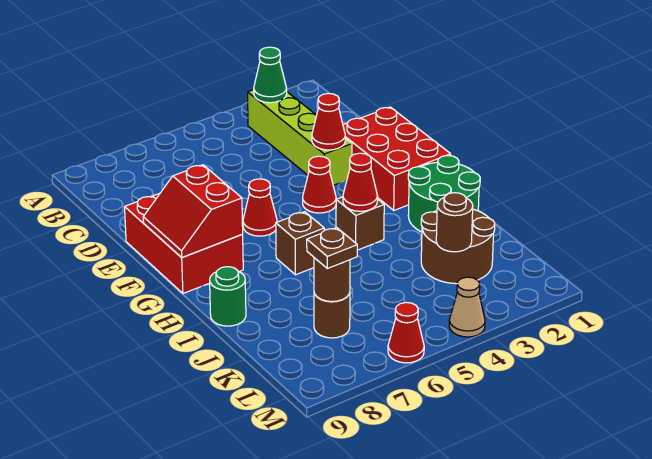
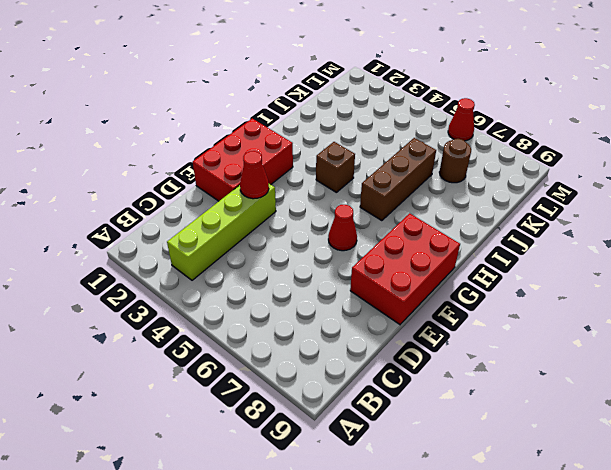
brown 1x3 brick [360,138,436,221] -> brown 1x1 brick [276,212,324,275]
none -> red 1x1 cone [303,156,336,213]
none -> green 2x2 round brick [408,155,480,232]
none -> green 1x1 round brick [210,267,246,326]

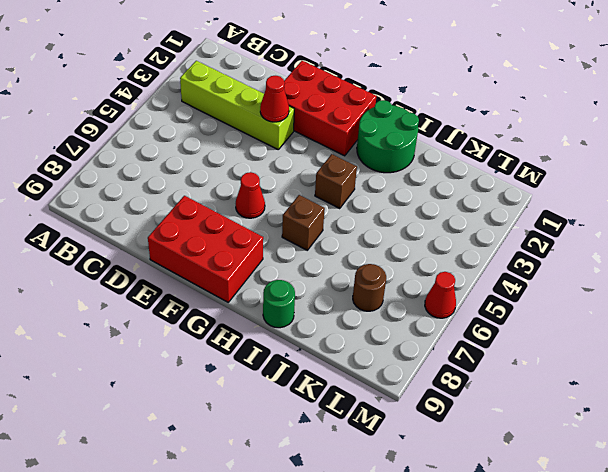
none -> red 1x1 cone [303,156,336,213]
none -> brown 2x2 round brick [421,209,495,284]
none -> tan 1x1 cone [449,277,485,337]

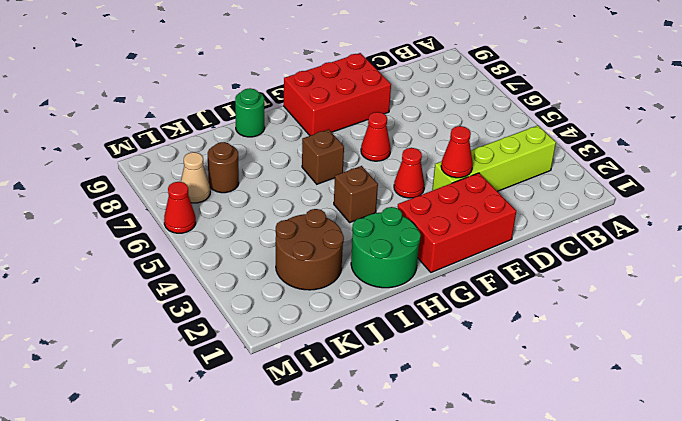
tan 1x1 cone [181,152,210,203] -> tan 1x1 cone moved to [449,277,485,337]
none -> green 1x1 cone [254,47,287,103]
none -> red 2x2 slope [143,165,243,257]
none -> red 1x1 cone [343,153,378,211]

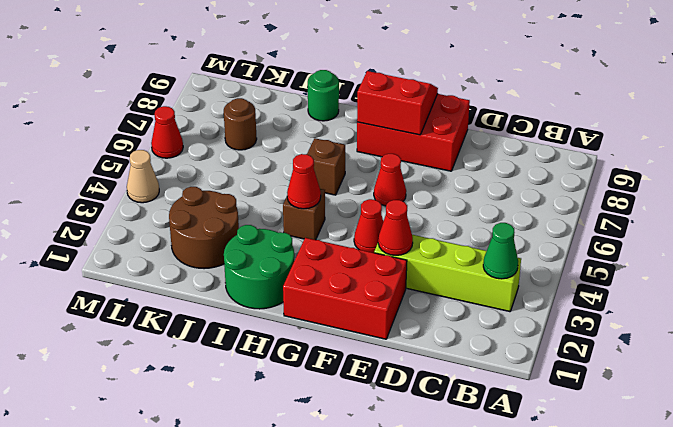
none -> brown 1x1 round brick [436,193,473,252]
none -> brown 1x1 round brick [314,258,350,302]
none -> brown 1x1 plate [307,227,357,268]

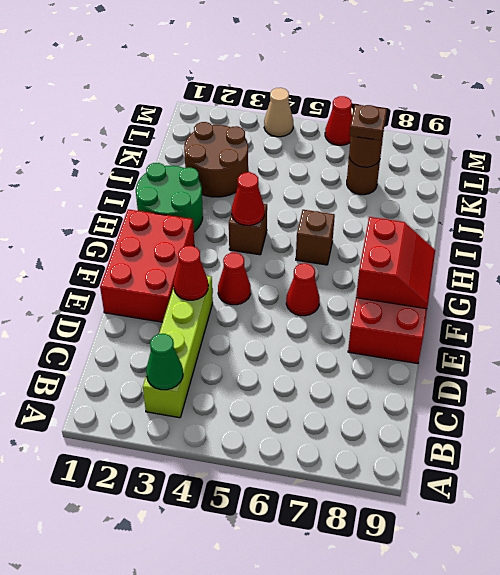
none -> green 1x1 round brick [210,267,246,326]
none -> brown 1x1 round brick [436,193,473,252]

